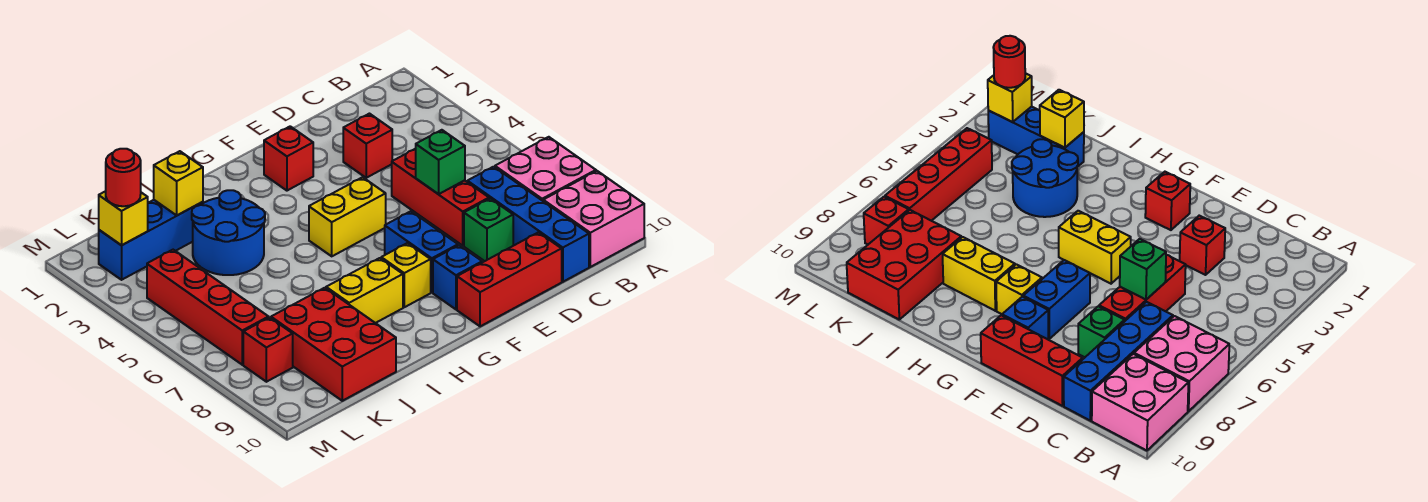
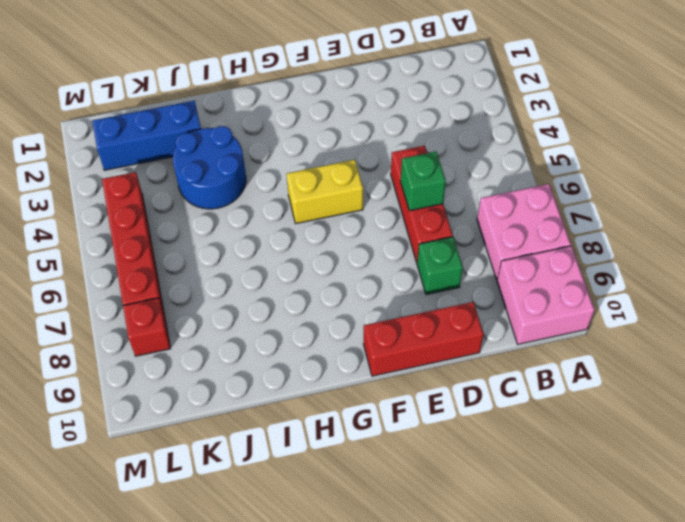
none -> blue 1x4 brick [467,167,589,282]
none -> red 1x1 brick [343,114,392,178]
none -> red 1x1 brick [264,126,313,191]

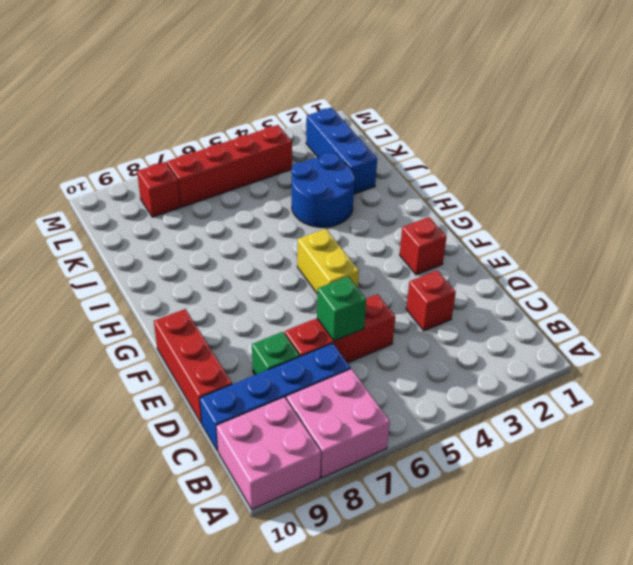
none -> blue 1x2 brick [385,211,458,292]
none -> blue 1x1 brick [433,245,482,309]
none -> yellow 1x1 brick [381,243,431,307]

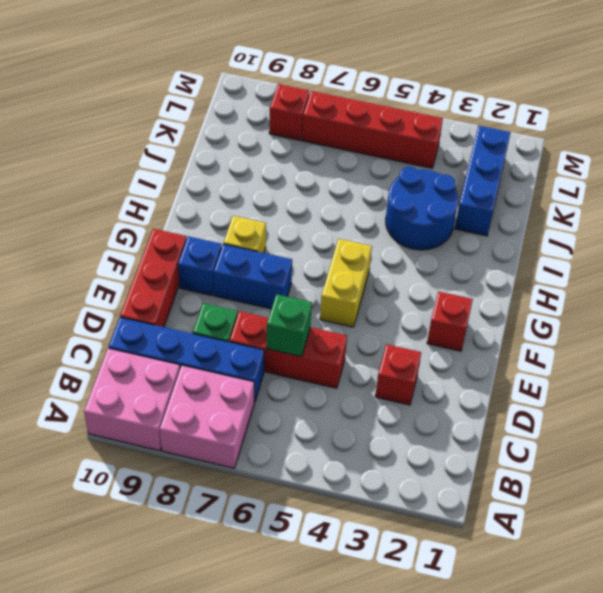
none -> yellow 1x2 brick [326,258,403,323]
none -> red 2x3 brick [271,288,396,401]
none -> yellow 1x1 brick [154,151,203,215]

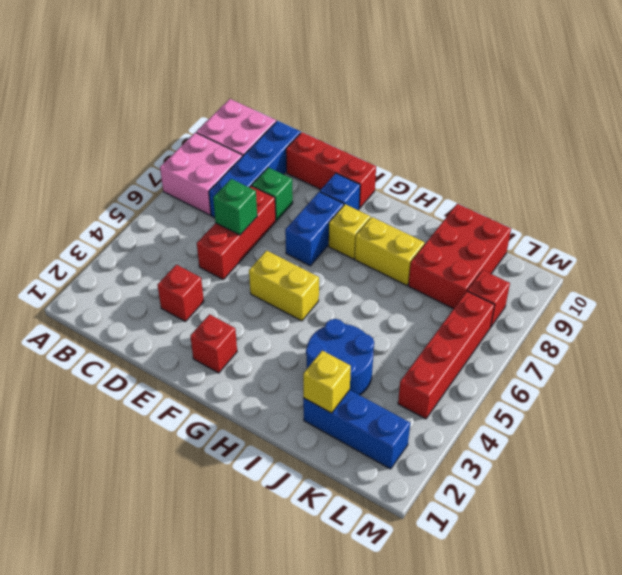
none -> yellow 1x1 brick [99,191,148,245]
none -> red 1x1 round brick [106,149,141,206]

